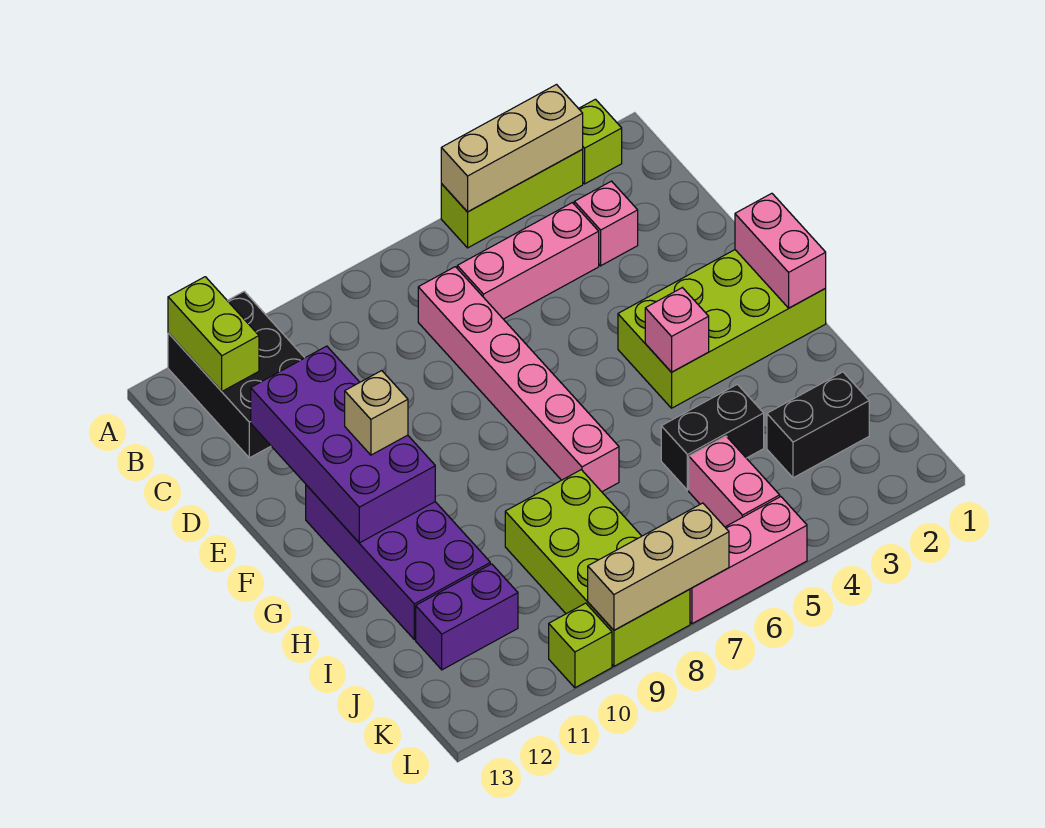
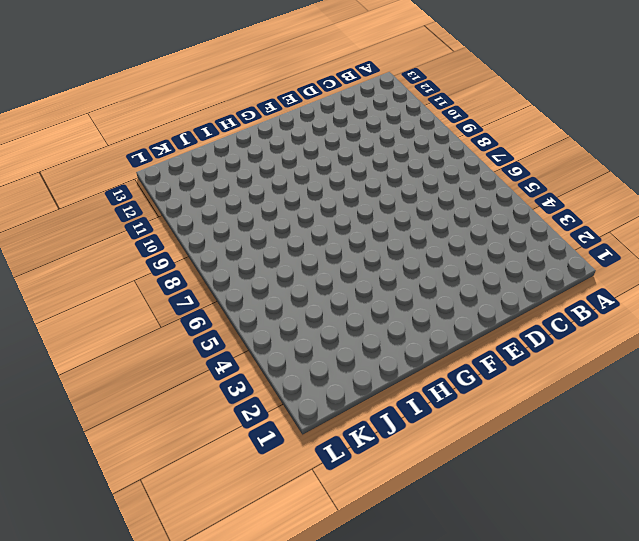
none -> lime 1x1 brick [579,99,622,184]
none -> lime 1x3 brick [441,149,583,248]
none -> black 2x3 brick [168,291,304,458]

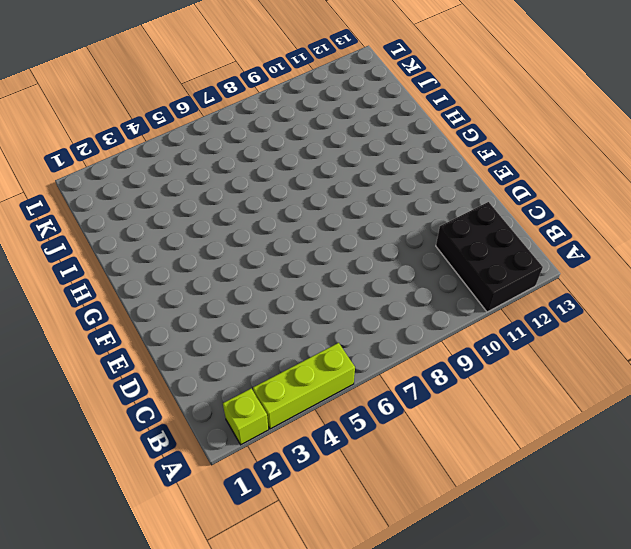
none -> pink 1x1 brick [574,181,638,266]
none -> pink 1x3 brick [457,203,599,319]
none -> pink 1x6 brick [418,267,619,492]

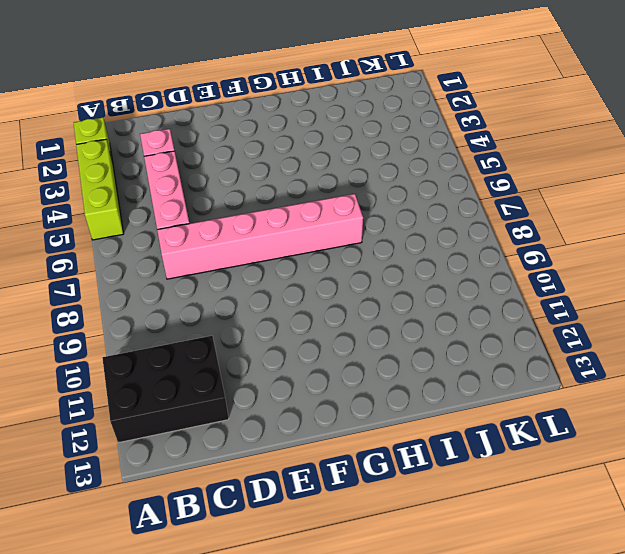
none -> lime 2x4 brick [618,250,826,408]
none -> purple 2x4 brick [306,485,490,640]
none -> black 1x2 brick [661,384,764,490]

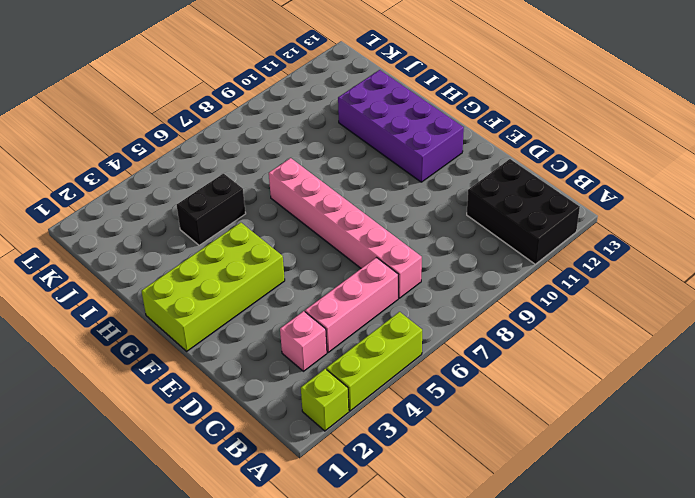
none -> lime 2x4 brick [505,470,690,666]
none -> black 1x2 brick [767,372,869,478]
none -> pink 1x2 brick [689,436,780,527]

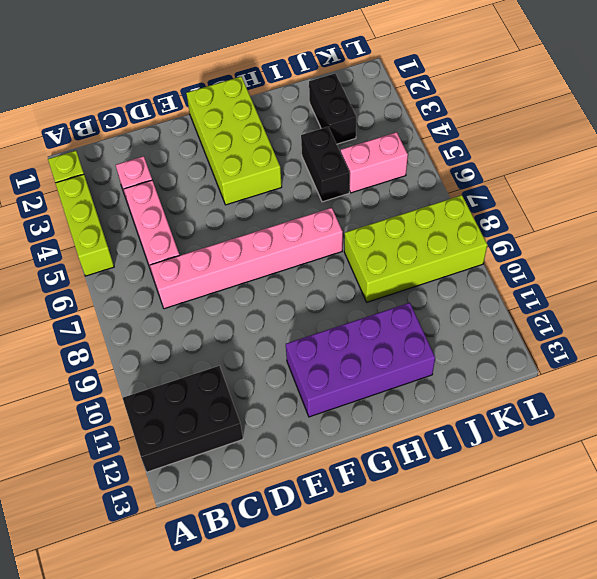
none -> purple 1x2 brick [416,564,518,670]
none -> pink 1x3 brick [690,497,807,624]
none -> lime 1x1 brick [549,603,612,688]

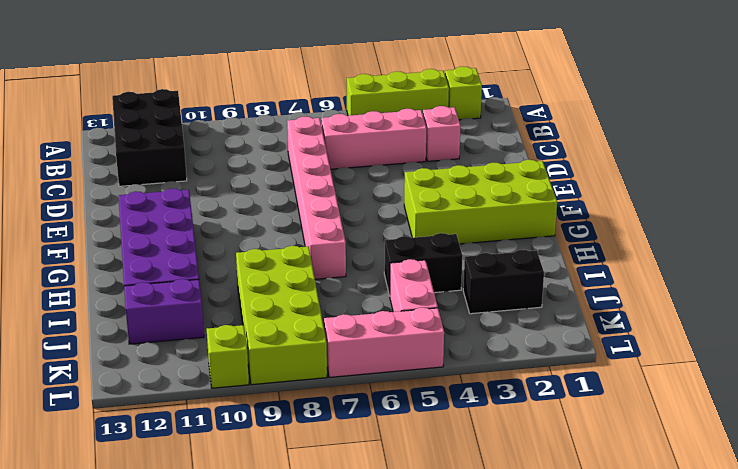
none -> tan 1x3 brick [441,85,583,212]
none -> lime 1x2 brick [168,277,259,391]
none -> purple 2x4 brick [251,346,435,543]

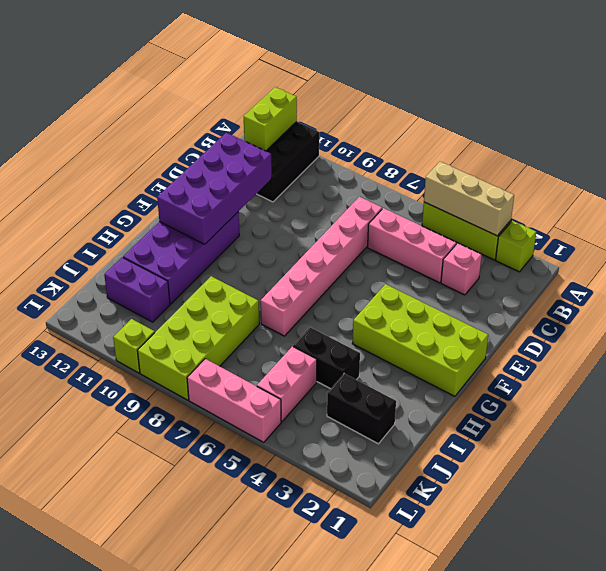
none -> pink 1x2 brick [735,193,826,308]
none -> pink 1x1 brick [645,288,709,372]
none -> tan 1x3 brick [588,503,729,630]

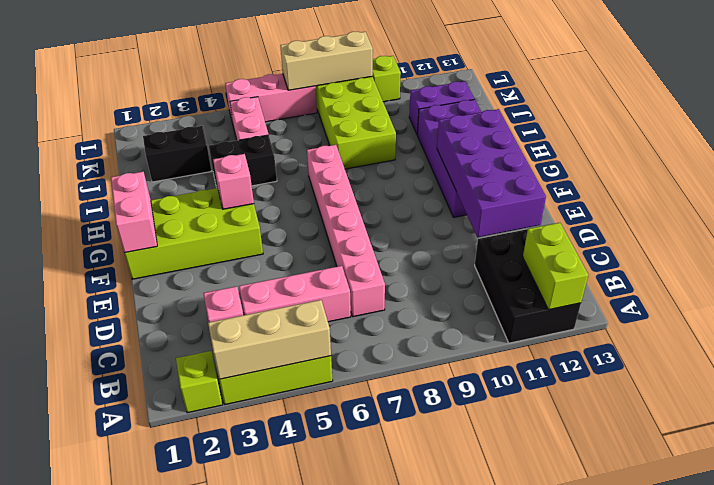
none -> tan 1x1 brick [345,371,408,455]

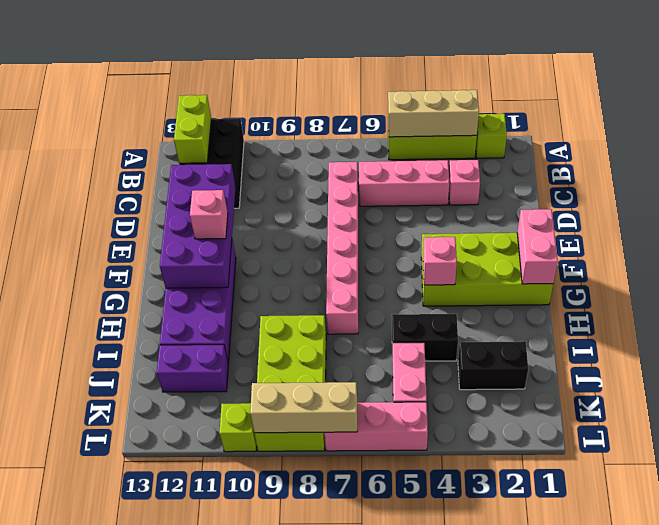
pink 1x1 brick [190,190,228,239] -> tan 1x1 brick [345,371,408,455]

